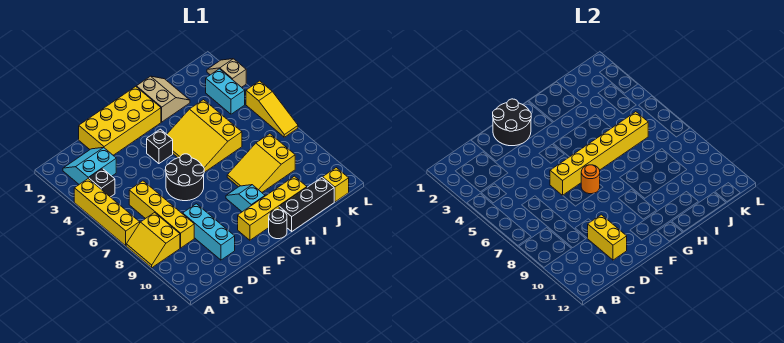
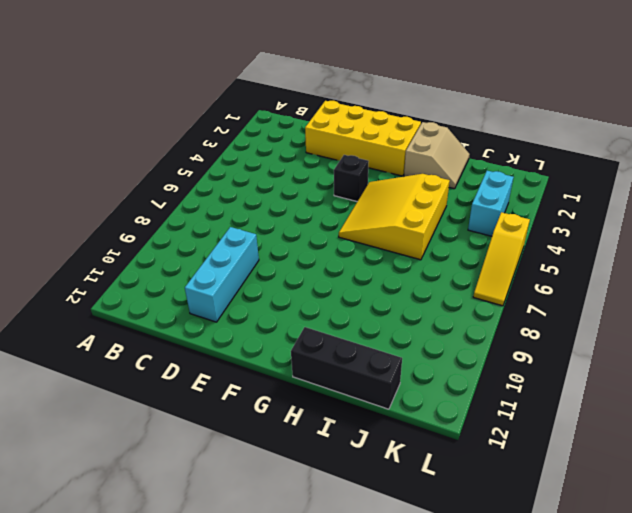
none -> yellow 1x4 brick [74,179,140,246]
none -> yellow 2x2 slope [126,213,180,268]
none -> cyan 2x2 slope [63,148,116,184]

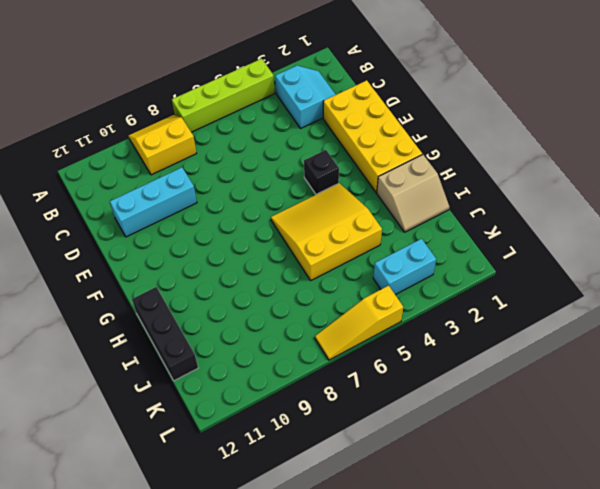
lime 1x4 brick [172,59,275,132] -> yellow 1x4 brick [74,179,140,246]
none -> black 1x1 brick [89,169,115,197]
none -> yellow 1x4 brick [129,181,194,248]
none -> black 2x2 round brick [165,154,204,201]

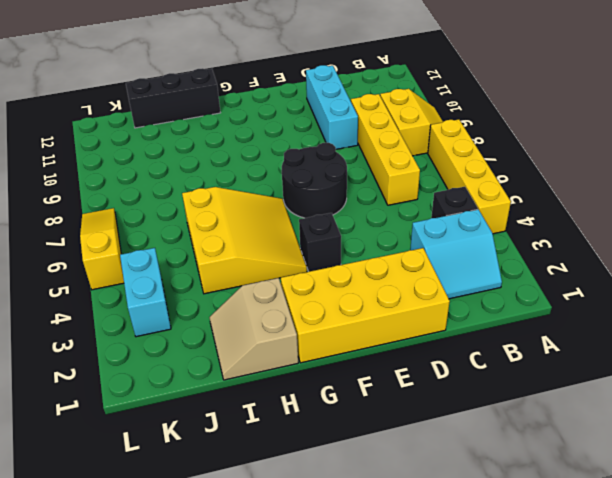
none -> yellow 1x4 brick [238,176,307,240]
none -> cyan 1x2 slope [226,185,265,212]
none -> black 1x1 round brick [269,210,287,239]

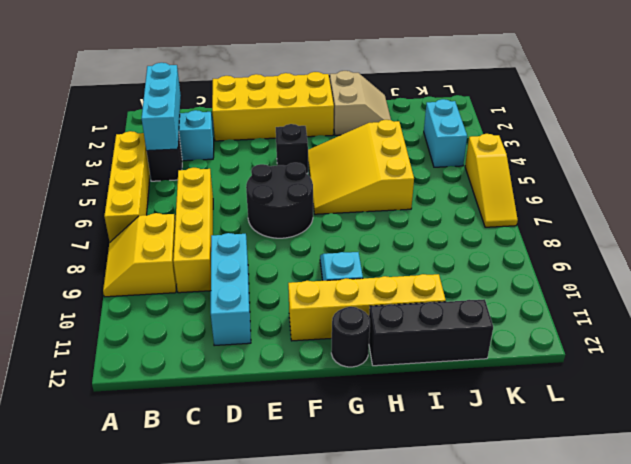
cyan 1x3 brick [142,63,181,151] -> none
none -> yellow 2x3 slope [227,134,295,192]
none -> yellow 1x1 brick [323,168,349,202]
none -> tan 1x2 slope [207,59,246,87]

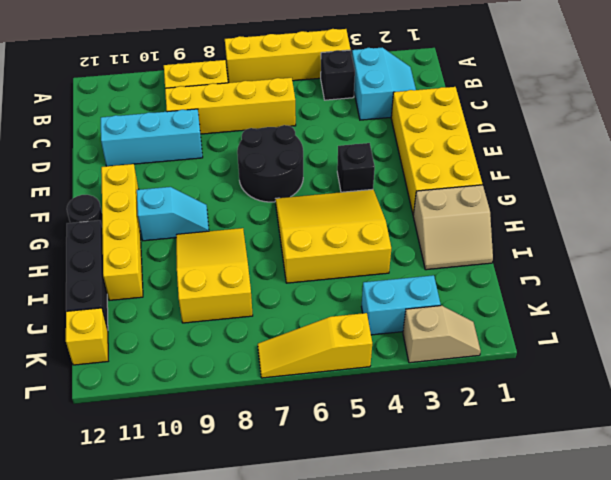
none -> yellow 1x2 brick [588,215,627,260]
none -> black 2x2 round brick [493,99,531,146]
none -> yellow 1x6 brick [550,112,648,195]

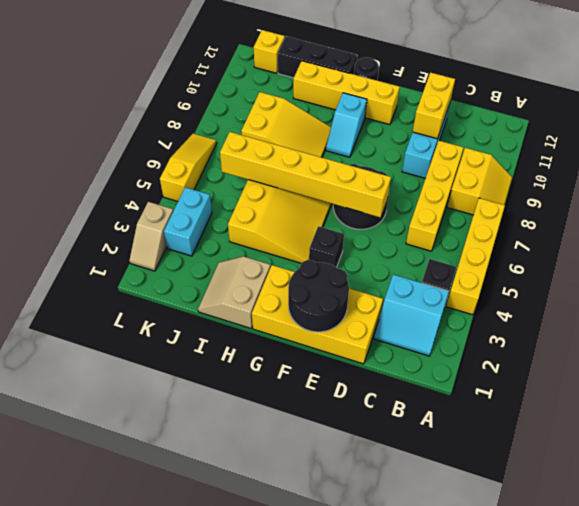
none -> orange 1x1 round brick [581,165,600,194]

